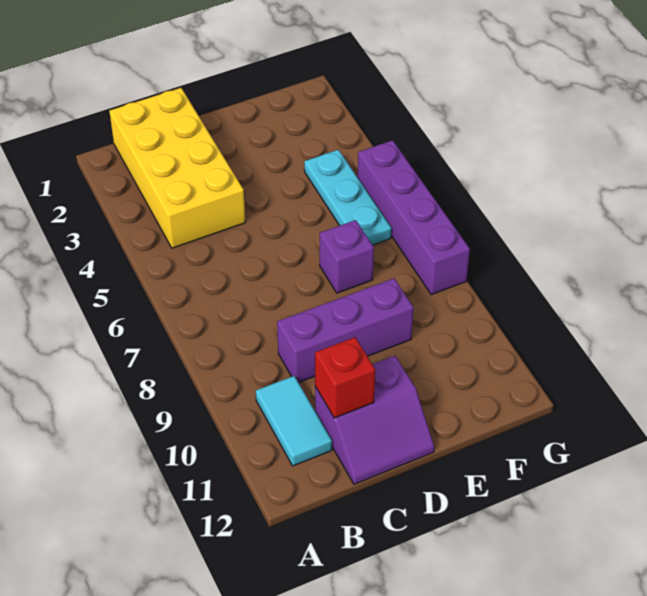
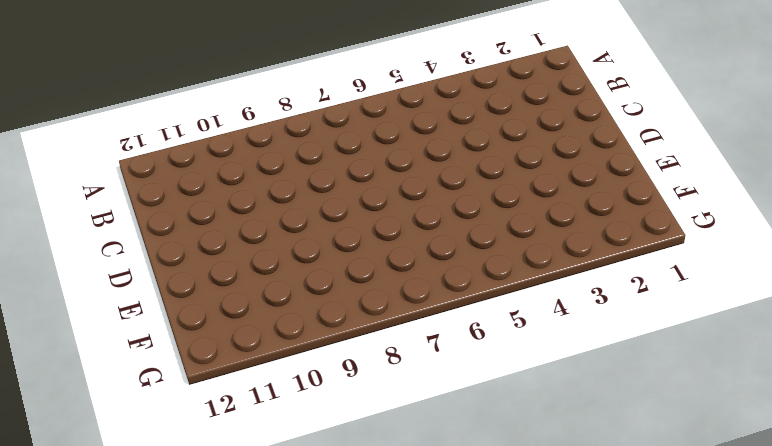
none -> yellow 2x4 brick [109,88,245,248]
none -> cyan 1x2 tile [256,376,332,466]

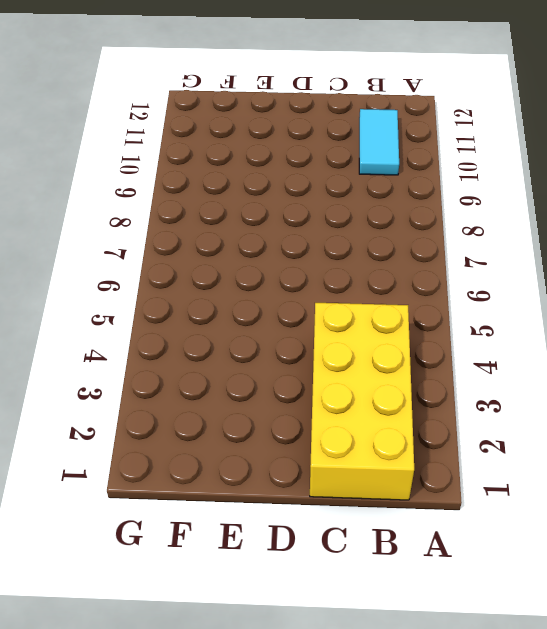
none -> purple 1x3 brick [277,278,413,383]
none -> purple 2x2 slope [315,356,434,484]

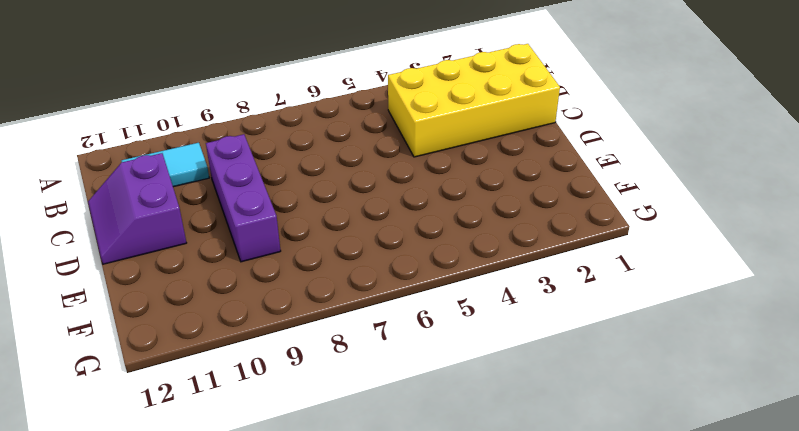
none -> purple 1x1 brick [320,220,374,293]
none -> cyan 1x3 plate [304,150,392,245]

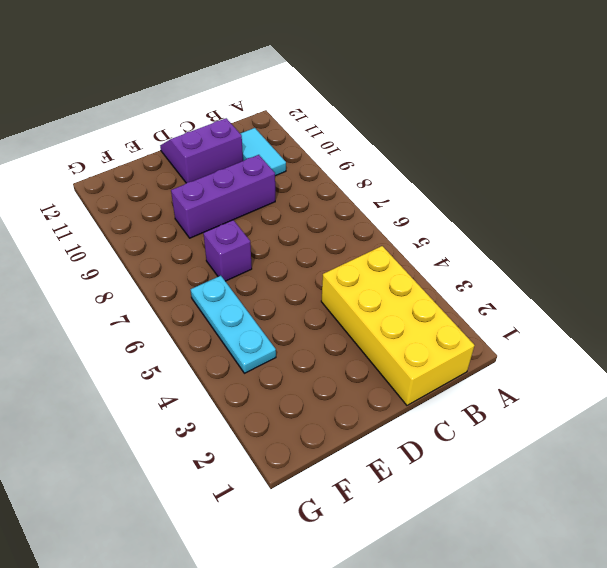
none -> purple 1x4 brick [358,140,470,295]
none -> red 1x1 brick [315,337,375,418]

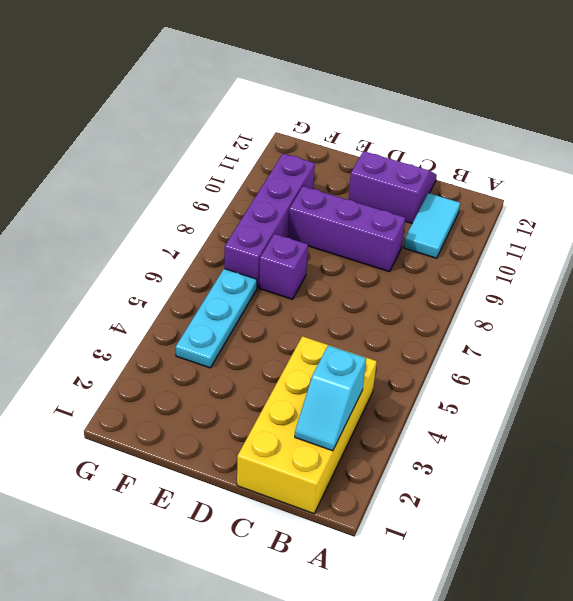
cyan 1x2 slope [295,345,366,451] -> none
purple 1x4 brick [225,153,315,288] -> purple 1x4 brick moved to [358,140,470,295]
none -> red 1x1 brick [315,337,375,418]

